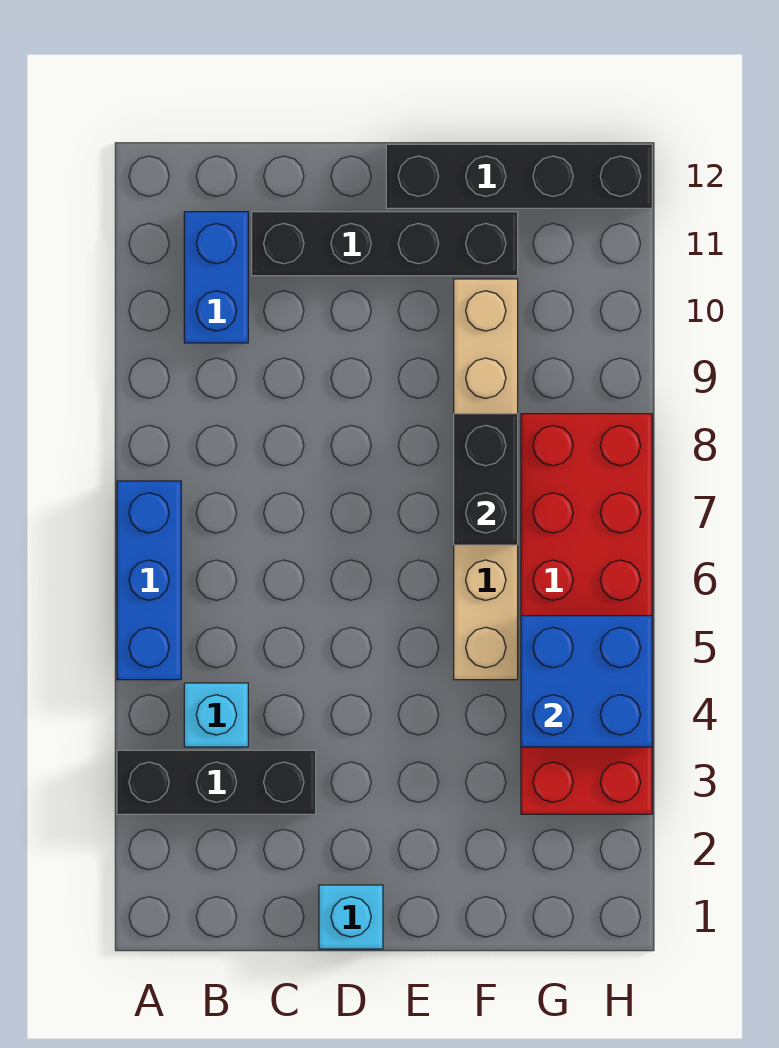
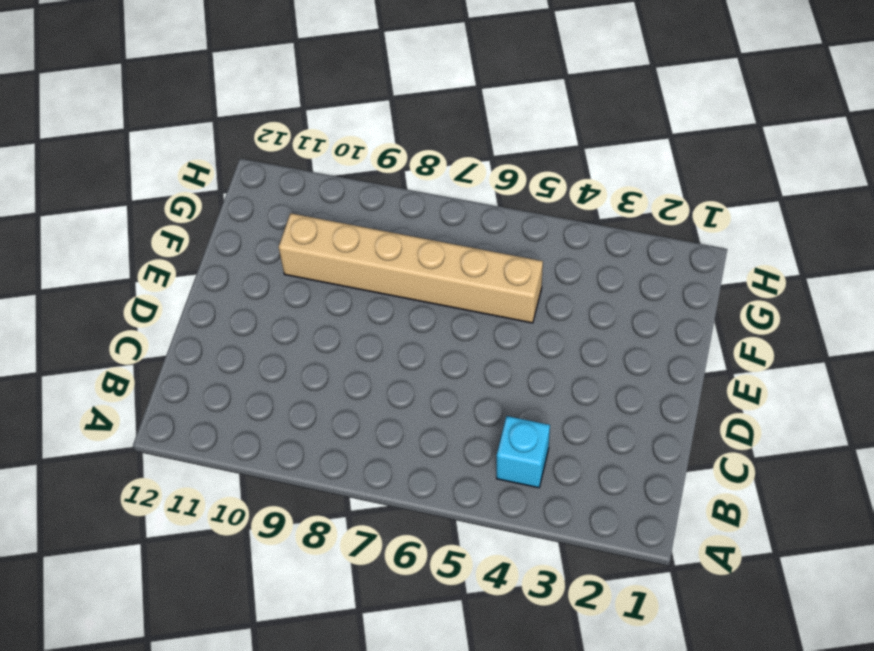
none -> black 1x3 brick [117,750,316,814]
none -> blue 1x3 brick [117,481,181,680]

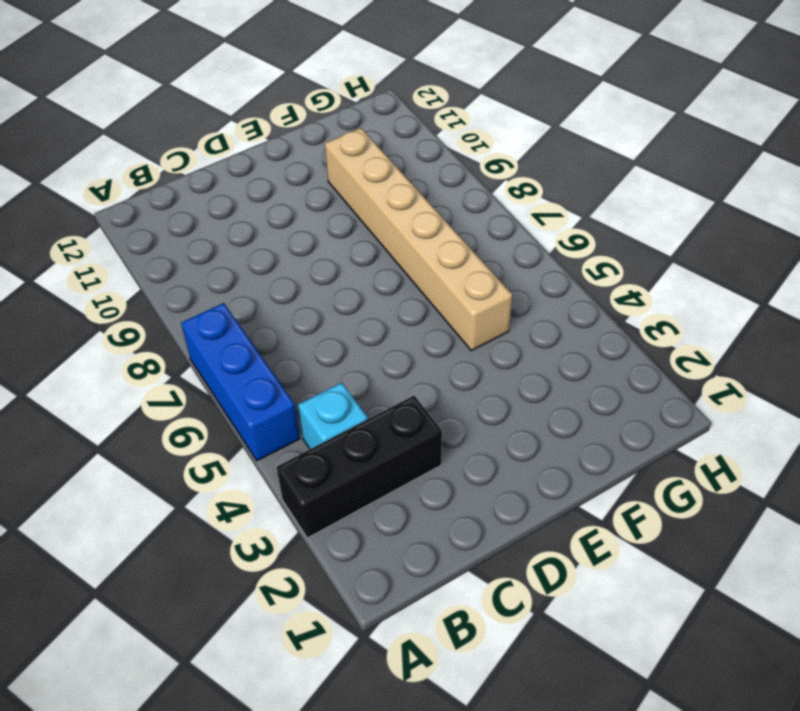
none -> blue 1x2 brick [184,212,248,343]
none -> black 1x4 brick [252,212,518,276]

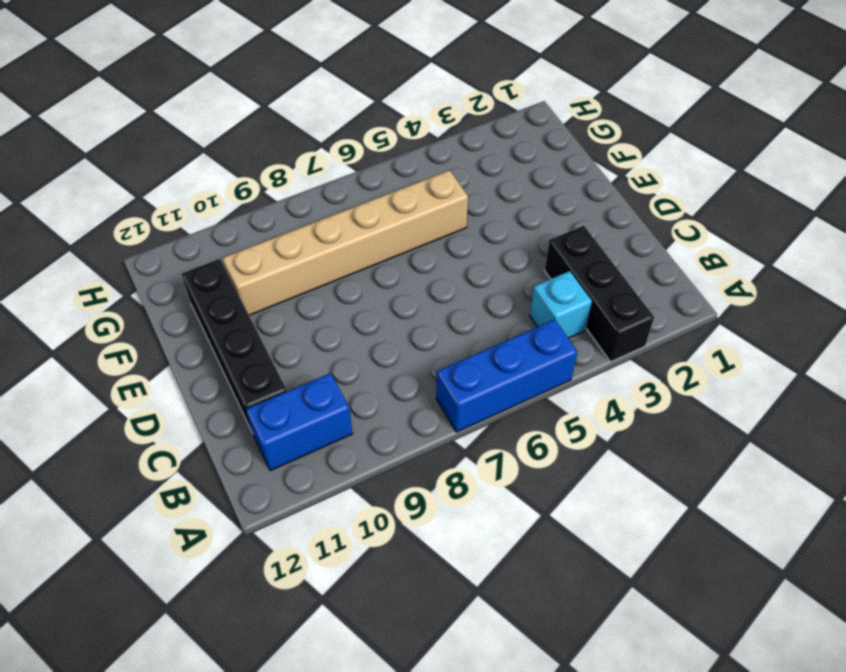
none -> cyan 1x1 brick [319,885,383,949]
none -> black 1x4 brick [386,144,652,208]

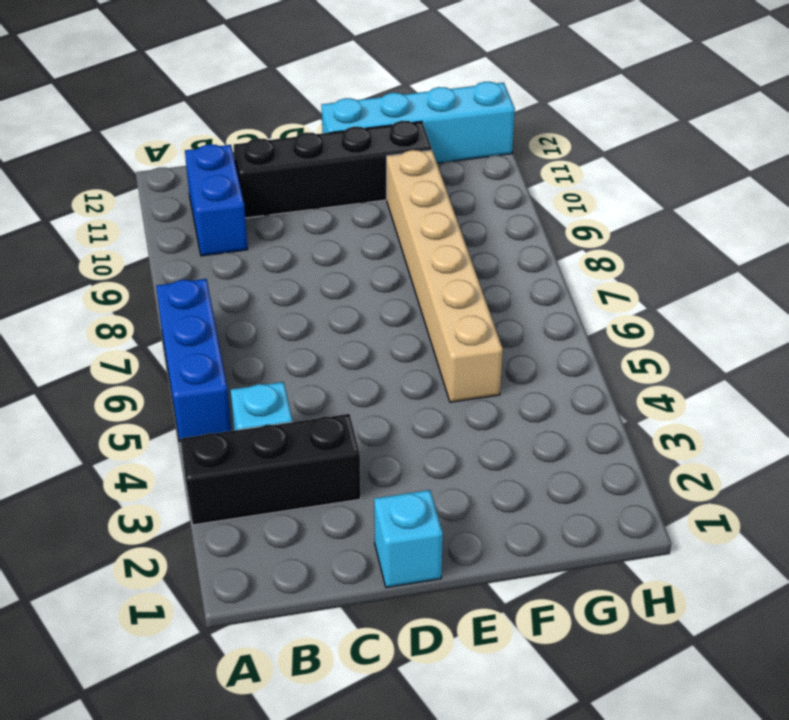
cyan 1x4 brick [321,82,515,163] -> black 1x4 brick [386,144,652,208]
none -> red 2x6 brick [521,414,652,814]
none -> black 1x2 brick [454,414,518,545]

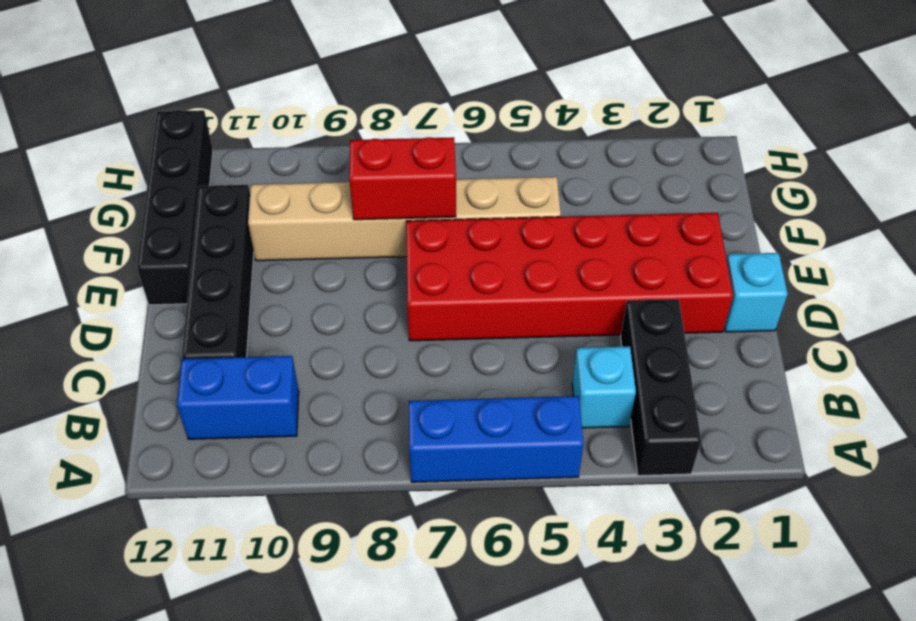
red 2x6 brick [406,213,733,341] -> red 2x6 brick moved to [521,414,652,814]
red 1x2 brick [349,137,456,220] -> black 1x2 brick [454,414,518,545]
none -> blue 2x2 brick [521,616,652,747]

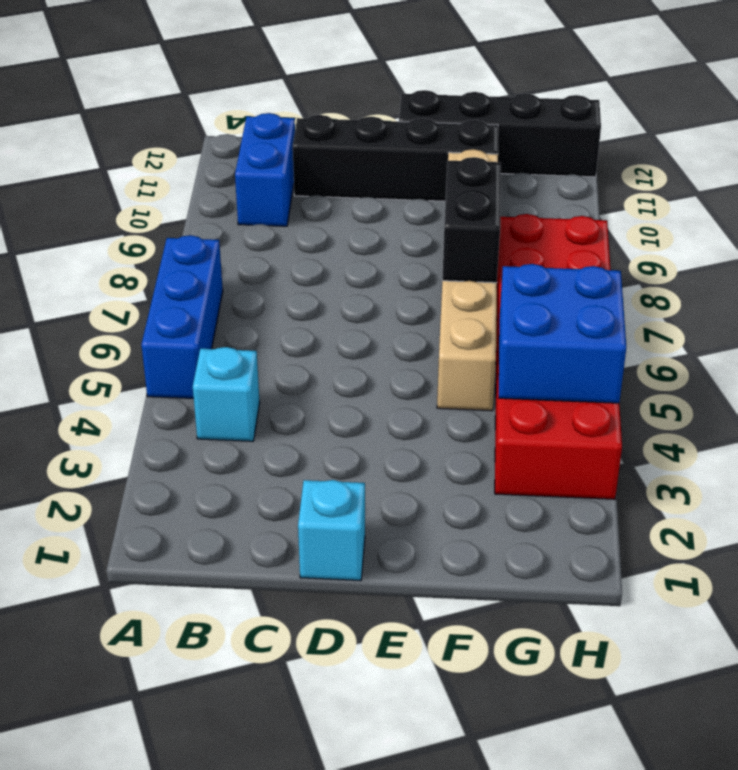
none -> black 1x3 brick [117,750,316,814]

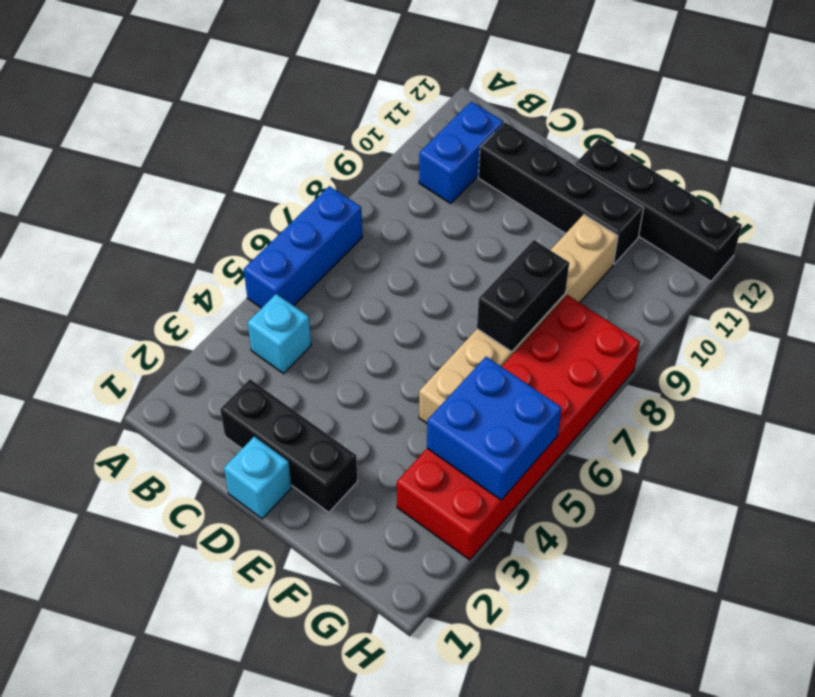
black 1x3 brick [220,379,358,512] -> black 1x3 brick moved to [117,750,316,814]

